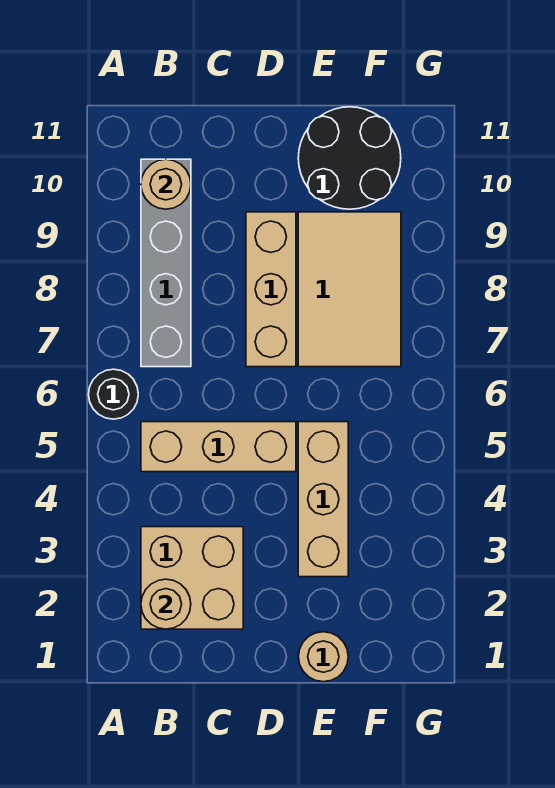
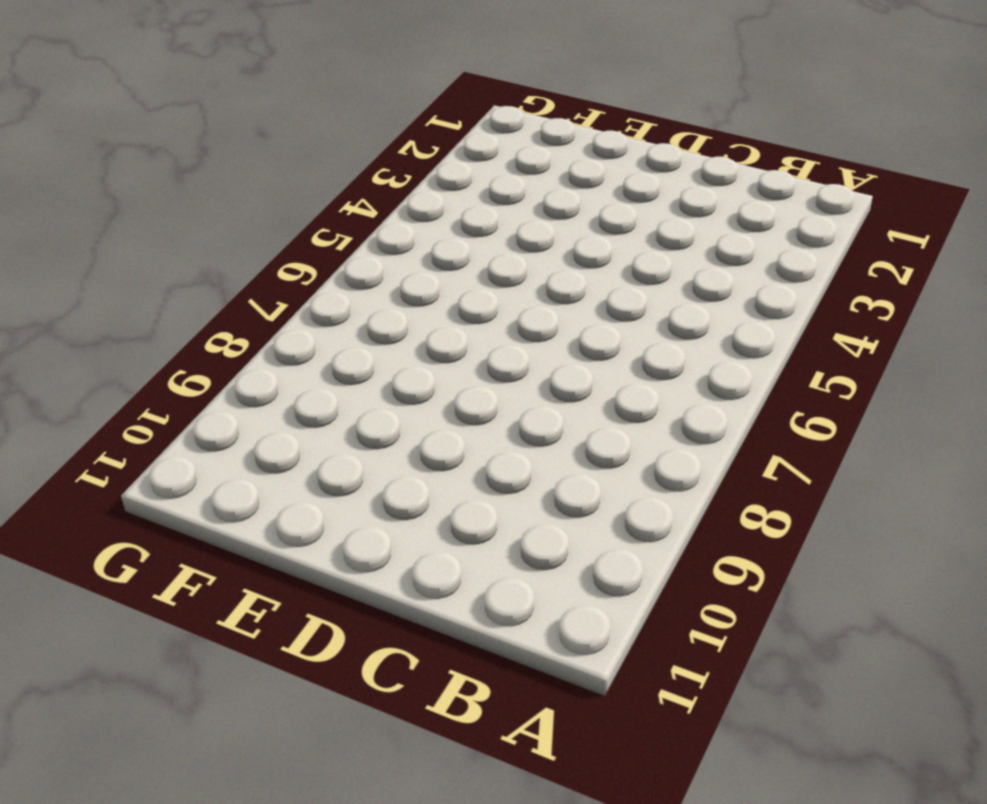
none -> black 1x1 round brick [88,369,138,419]
none -> tan 2x2 brick [141,527,243,629]

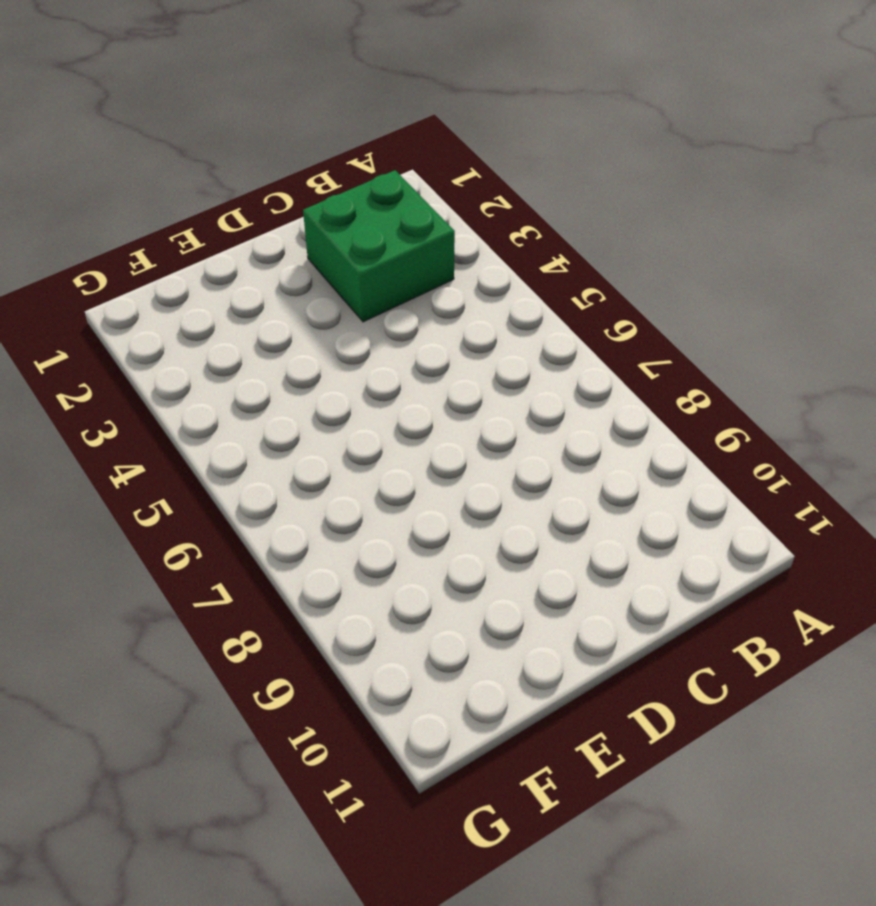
green 2x2 brick [303,170,455,322] -> tan 2x2 brick [141,527,243,629]
none -> black 1x1 round brick [88,369,138,419]
none -> tan 1x3 brick [141,422,296,472]

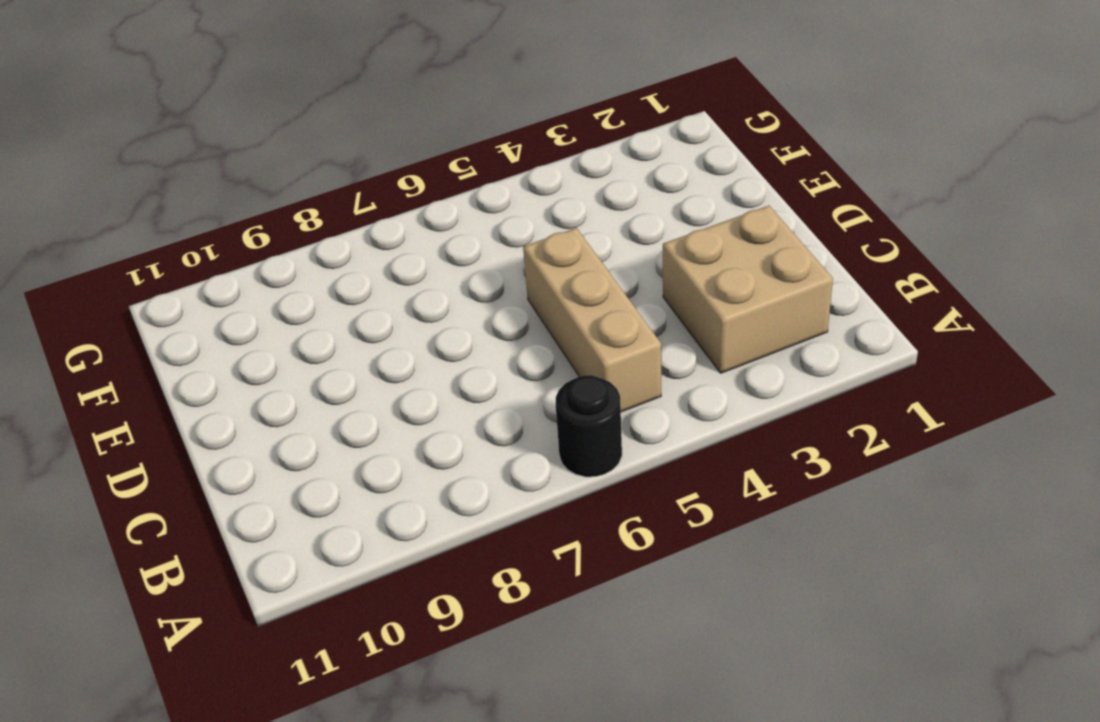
none -> grey 1x4 brick [141,159,191,367]
none -> tan 1x3 brick [246,212,296,367]

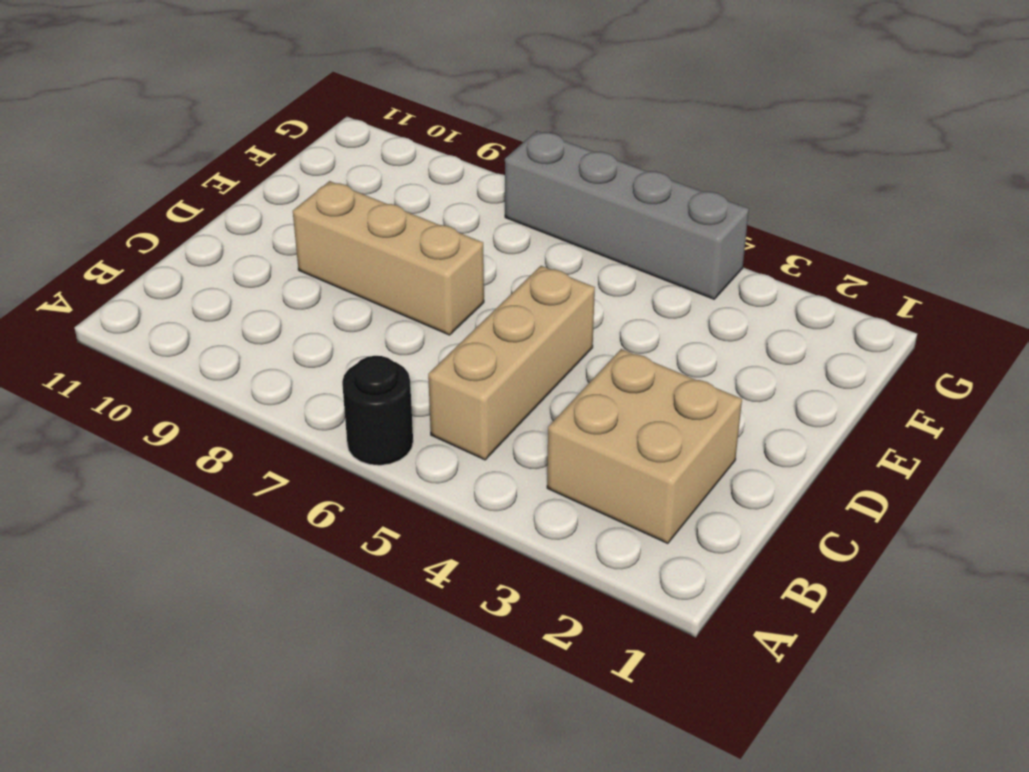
grey 1x4 brick [505,131,749,299] -> grey 1x4 brick moved to [141,159,191,367]
none -> tan 1x1 round brick [298,632,348,682]
none -> tan 1x3 brick [298,422,348,577]

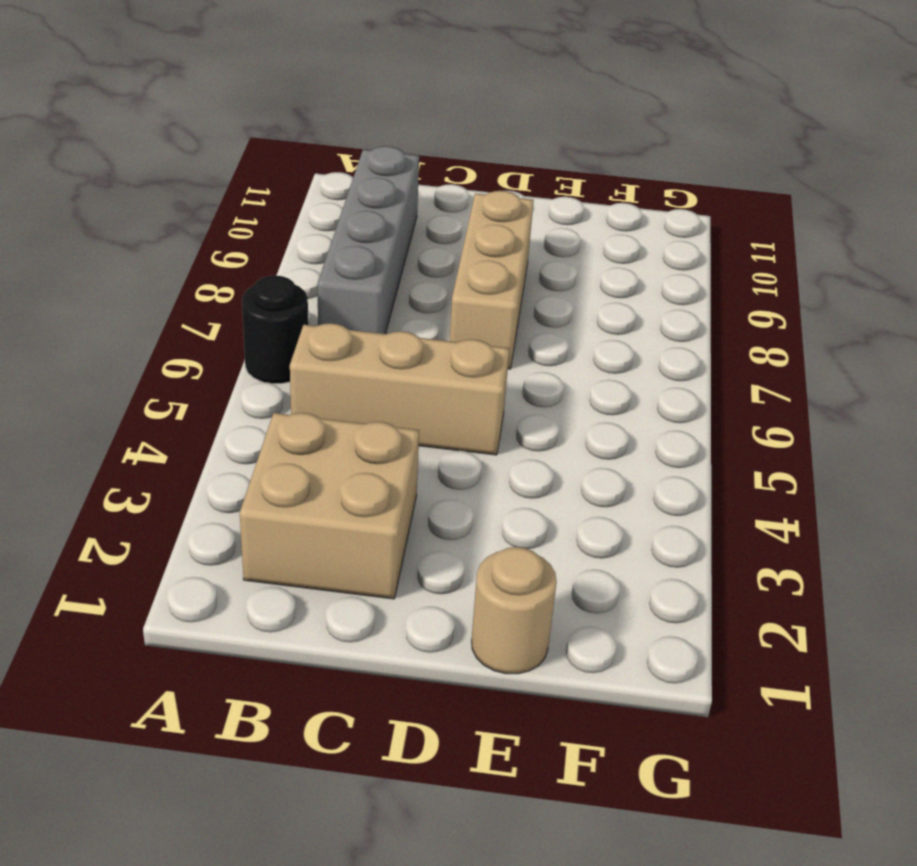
none -> tan 1x3 brick [298,422,348,577]
none -> tan 2x3 tile [298,212,401,367]

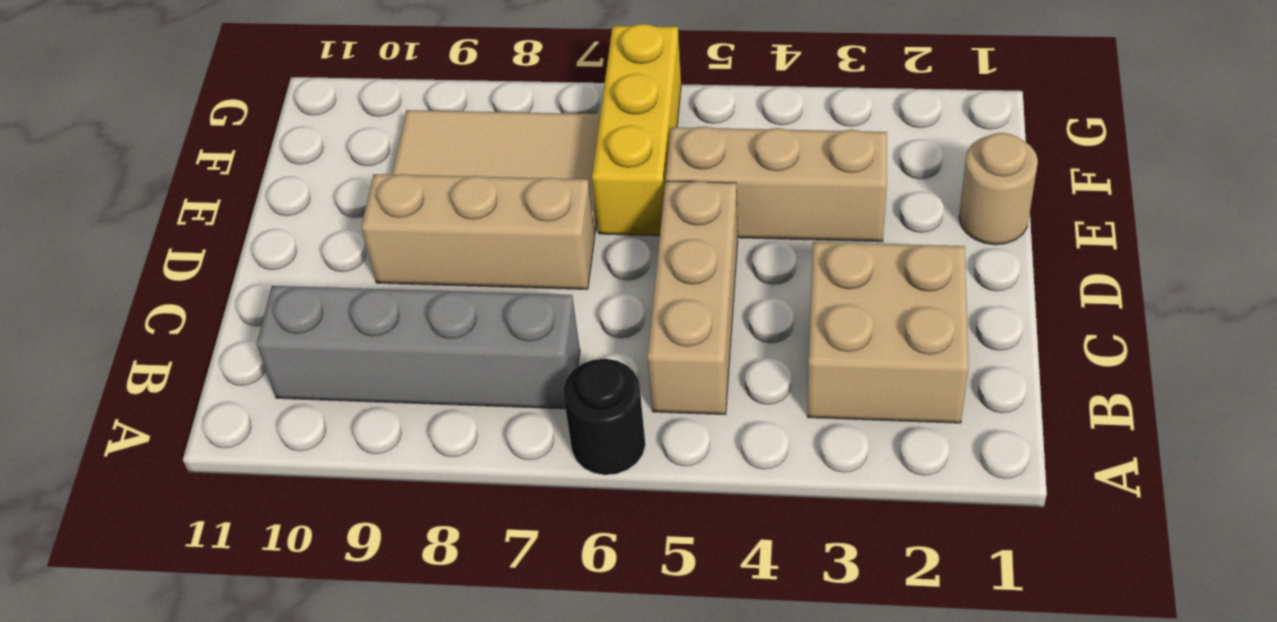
yellow 1x3 brick [592,24,681,236] -> none
none -> black 2x2 round brick [298,107,401,209]
none -> tan 1x1 round brick [141,579,191,629]

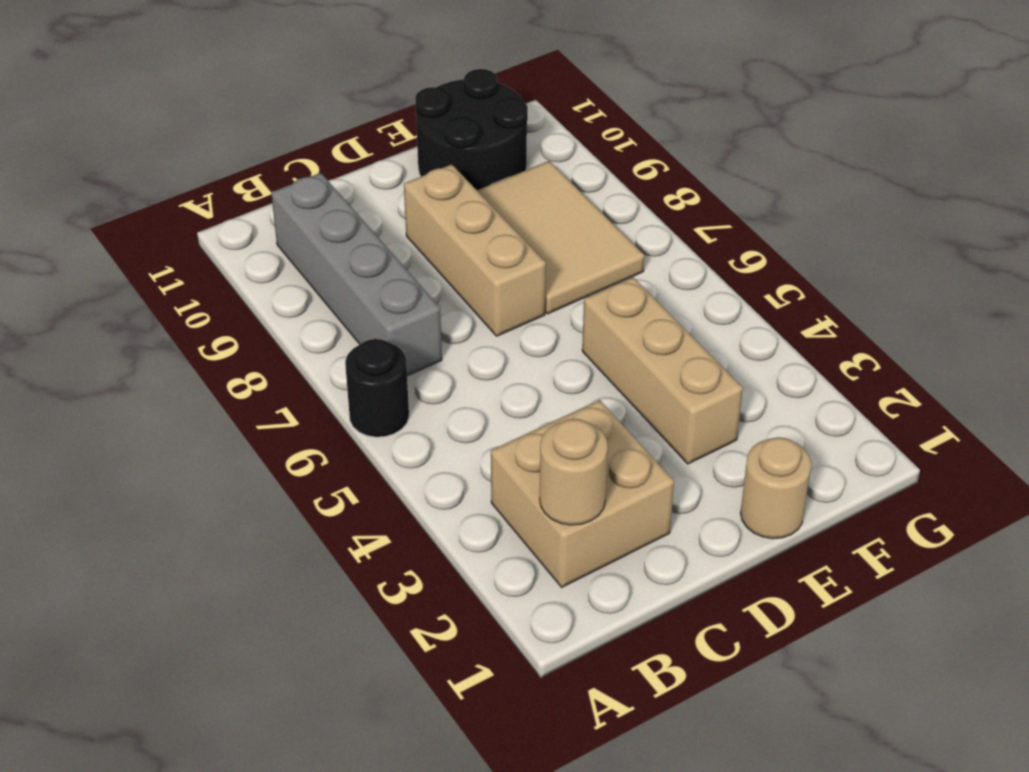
none -> tan 1x3 brick [141,422,296,472]
none -> tan 1x1 round brick [141,159,191,209]

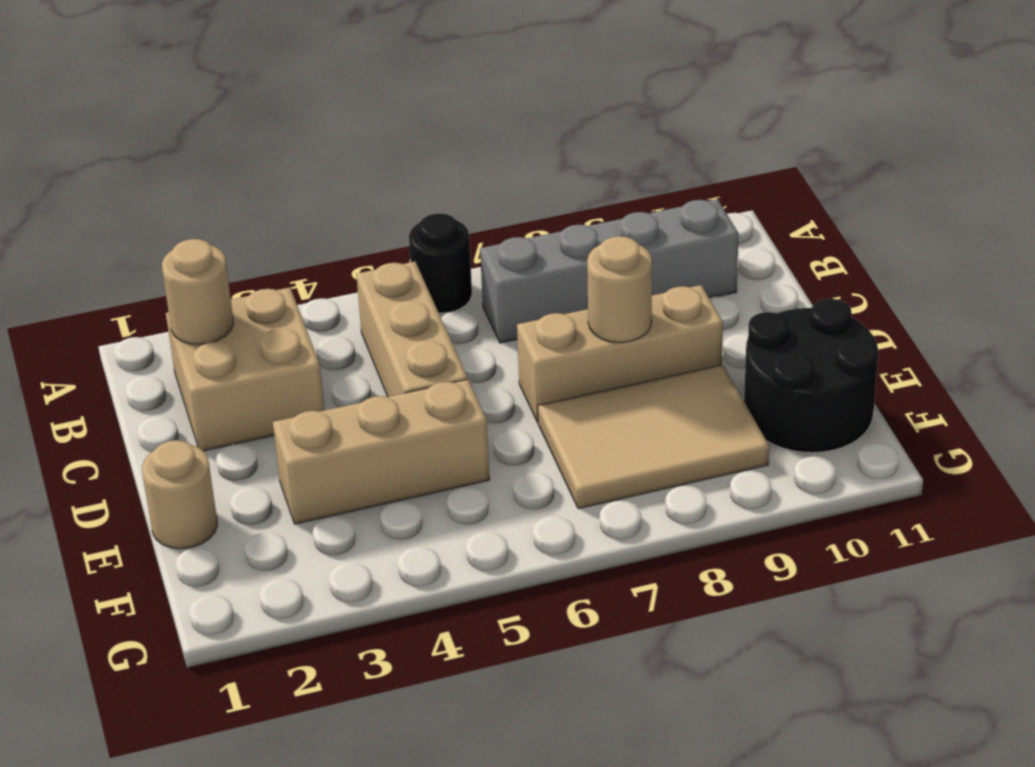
tan 1x1 round brick [587,236,652,343] -> tan 1x1 round brick moved to [141,159,191,209]

